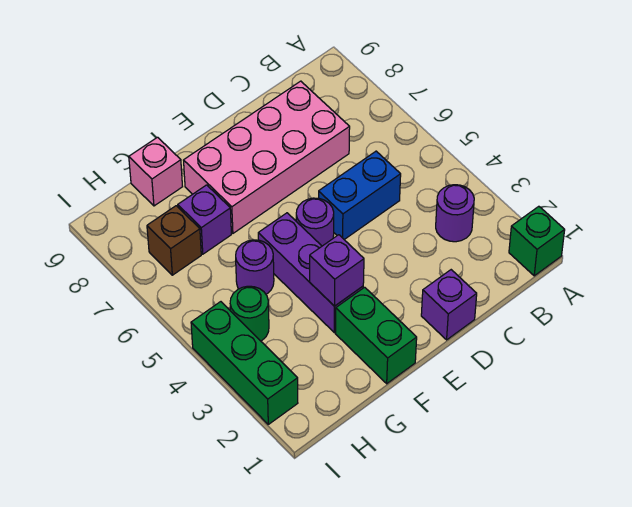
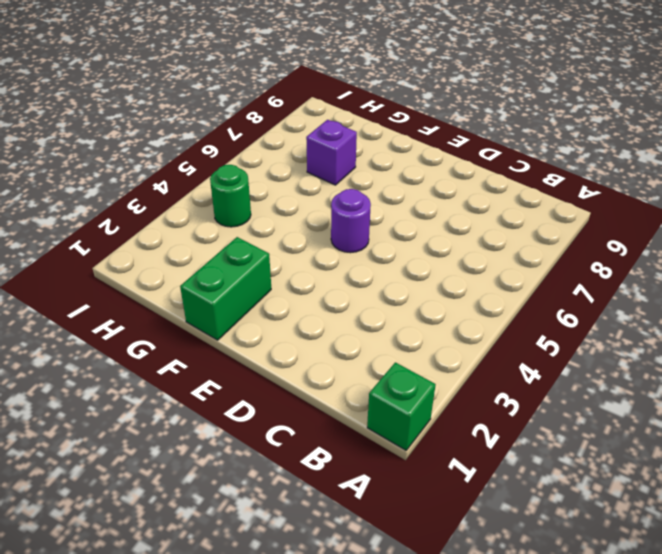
none -> purple 1x1 round brick [436,185,474,242]
none -> blue 1x2 brick [319,151,401,239]
none -> pink 2x4 brick [184,81,350,233]

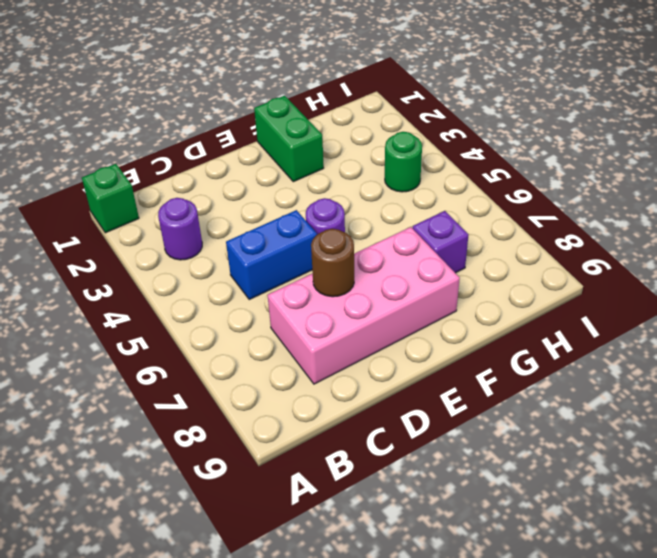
brown 1x1 round brick [311,229,354,297] -> none
none -> purple 1x1 brick [421,270,477,340]
none -> purple 1x3 brick [258,213,363,332]
none -> purple 1x1 round brick [236,240,274,294]

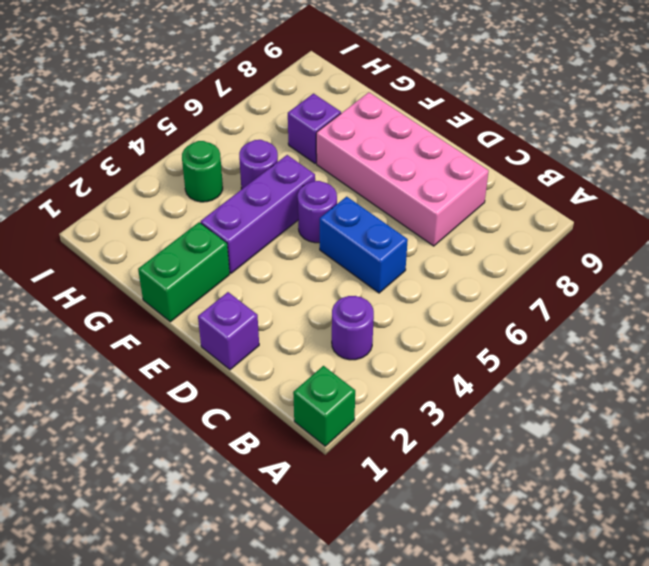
none -> pink 1x1 brick [129,137,183,206]
none -> brown 1x1 brick [147,206,201,275]
none -> green 1x3 brick [191,302,298,424]

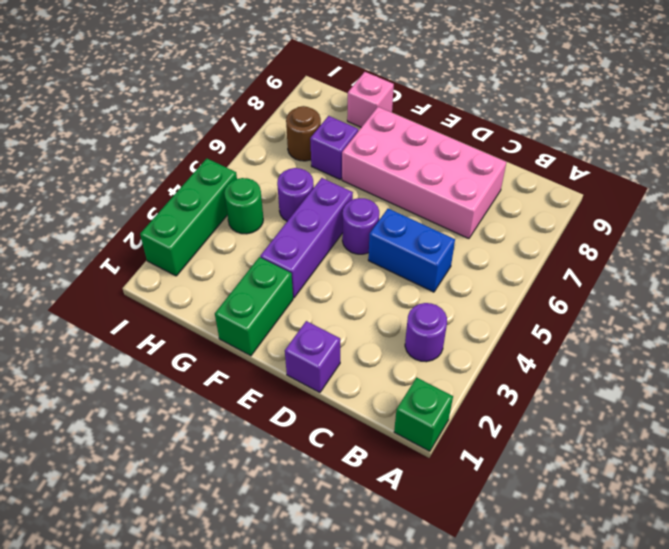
brown 1x1 round brick [286,106,321,161] -> brown 1x1 brick [147,206,201,275]
none -> purple 1x1 brick [310,235,364,306]

